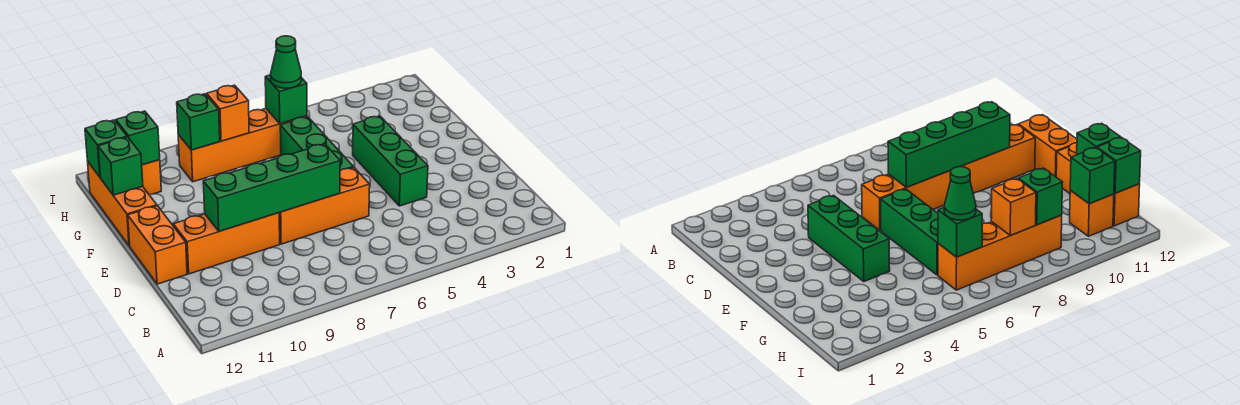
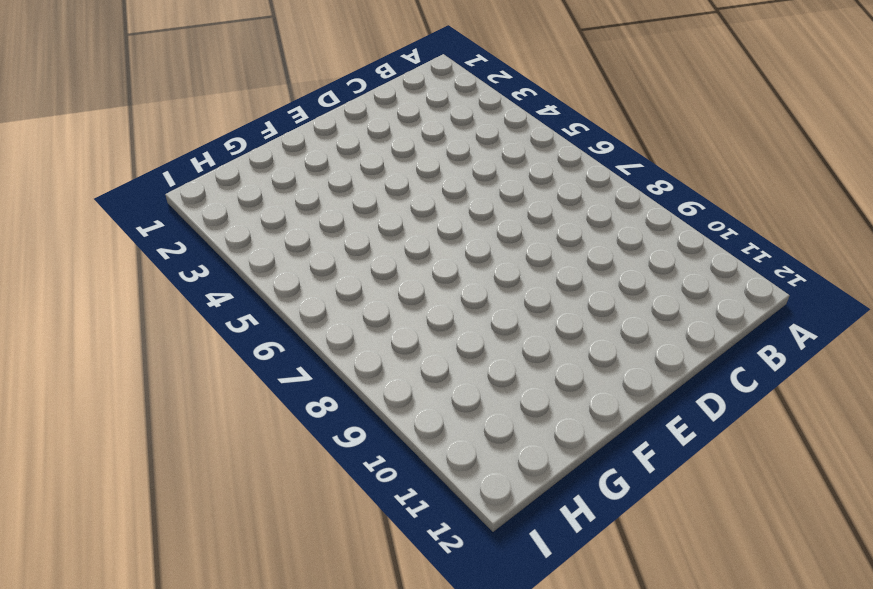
none -> green 1x3 brick [353,116,428,206]
none -> orange 1x3 brick [279,167,370,244]
none -> orange 1x3 brick [173,213,280,274]

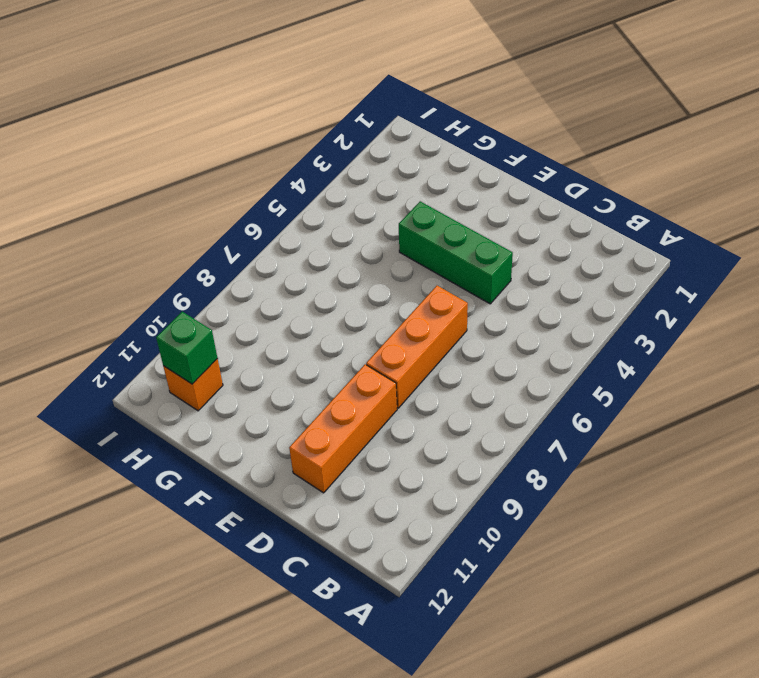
none -> orange 1x2 brick [128,206,187,284]
none -> green 1x3 brick [280,117,353,171]
none -> orange 1x3 brick [88,162,157,246]

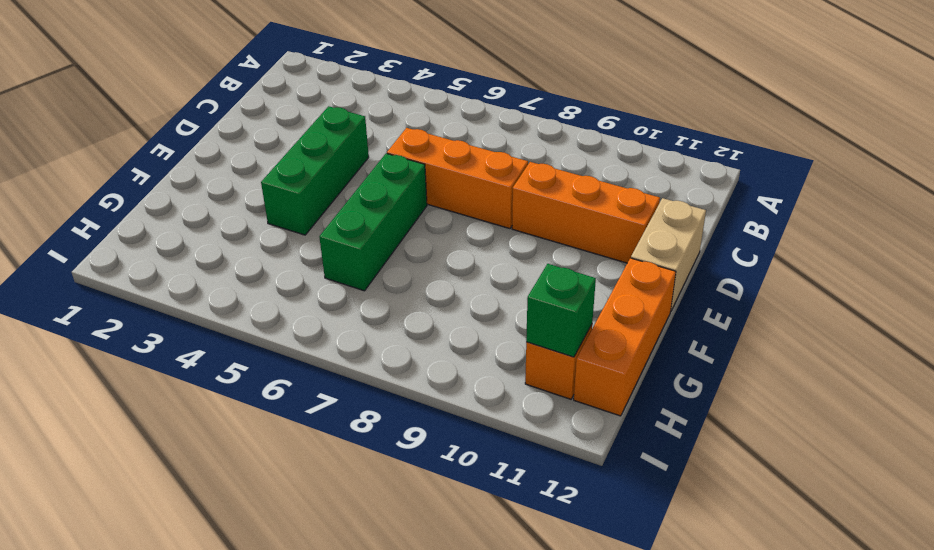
tan 1x2 brick [631,198,706,311] -> orange 1x2 brick [128,206,187,284]
none -> orange 1x4 brick [178,109,307,182]
none -> green 1x4 brick [203,144,340,231]
none -> green 1x1 brick [98,137,143,195]

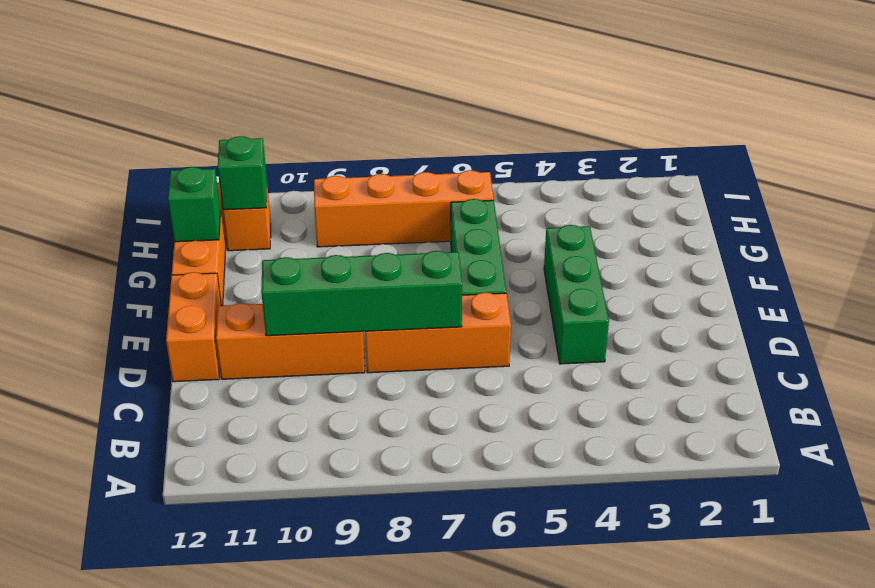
none -> green 1x1 brick [265,75,307,124]
none -> orange 1x1 brick [207,85,249,141]
none -> green 1x1 brick [177,94,220,150]

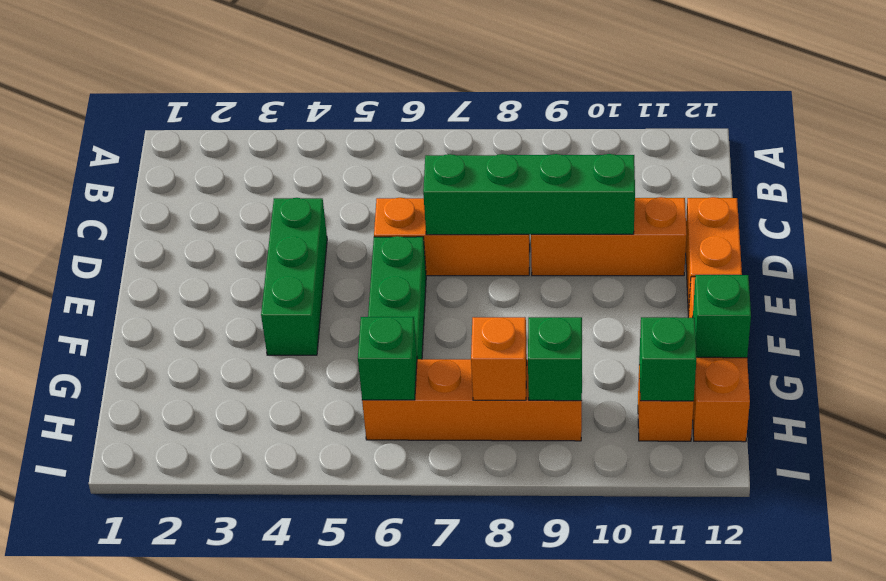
none -> green 1x1 brick [85,120,127,177]
none -> green 1x1 cone [271,36,302,88]

